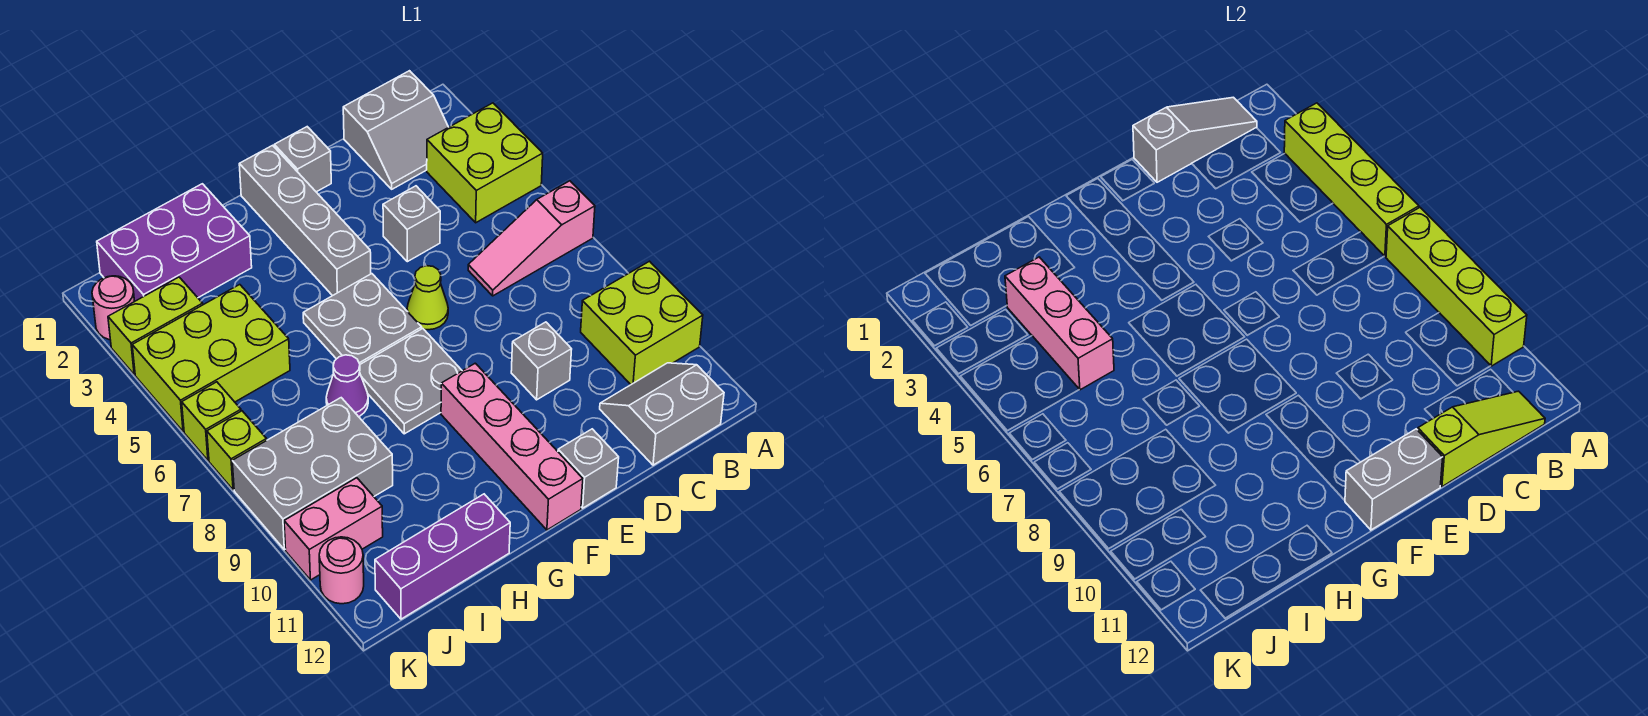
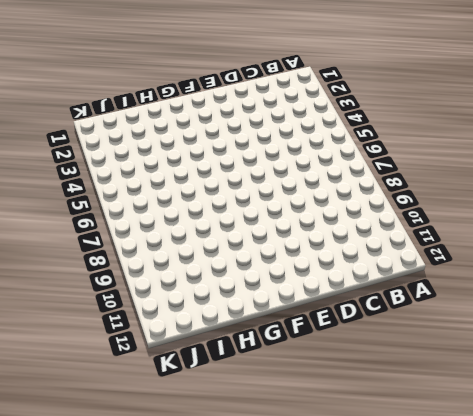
none -> lime 2x2 brick [427,103,543,223]
none -> pink 1x3 slope [468,181,595,296]
none -> lime 2x2 brick [581,261,703,384]
none -> grey 2x2 slope [343,71,448,189]

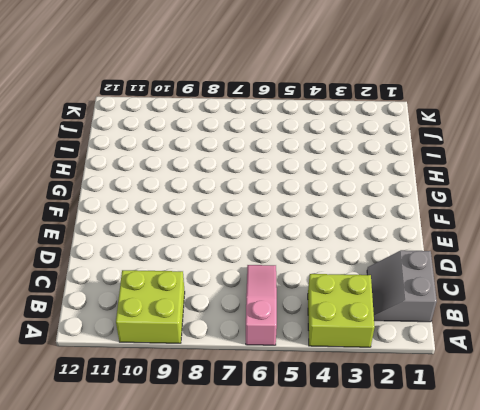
none -> grey 2x2 slope [600,363,724,465]
none -> grey 1x1 brick [383,186,440,262]
none -> grey 1x1 brick [511,322,572,400]
none -> grey 1x1 brick [274,127,331,192]

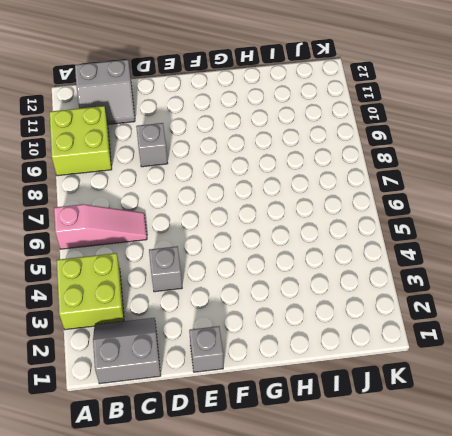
none -> lime 1x1 cone [407,266,448,330]
none -> grey 1x1 brick [558,429,619,508]
none -> grey 1x4 brick [239,145,371,296]
none -> grey 2x2 plate [303,274,422,364]

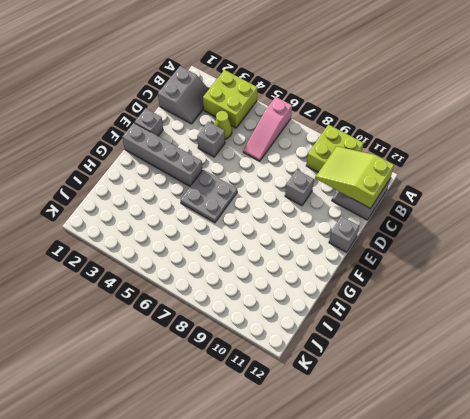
lime 2x3 slope [315,146,394,209] -> lime 1x3 slope [1418,391,1545,487]
lime 1x1 cone [214,111,232,139] -> lime 1x1 cone moved to [407,266,448,330]
none -> grey 2x2 plate [360,329,462,434]
none -> pink 1x4 brick [441,363,583,530]
none -> purple 2x3 brick [97,184,252,301]
none -> purple 1x1 cone [326,355,368,417]

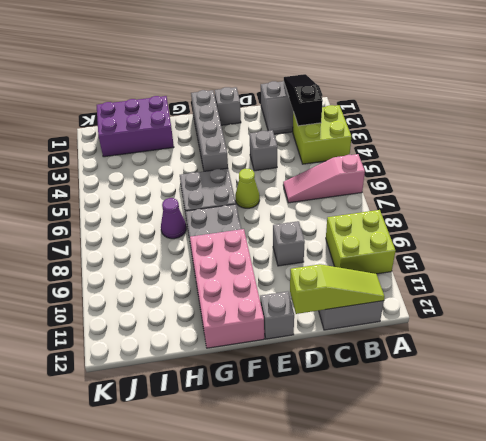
black 1x3 slope [284,74,323,126] -> grey 1x3 slope [1133,97,1257,182]
pink 2x4 brick [190,229,264,348] -> pink 1x4 brick [441,363,583,530]
none -> purple 1x3 brick [375,494,510,619]
none -> lime 2x3 brick [132,285,290,432]
none -> grey 2x3 brick [232,398,393,550]
none -> lime 1x2 brick [108,277,203,375]

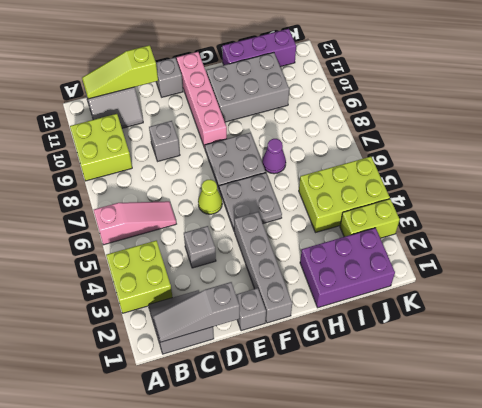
grey 2x3 brick [206,52,289,122] -> grey 2x3 brick moved to [232,398,393,550]
none -> pink 1x2 brick [284,478,383,580]
none -> pink 1x1 round brick [92,276,135,340]
none -> lime 1x1 brick [182,382,241,461]
none -> lime 1x1 brick [207,411,267,490]

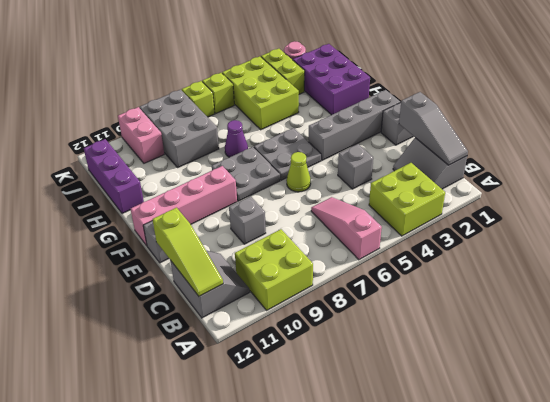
none -> pink 1x1 round brick [319,537,364,604]
none -> lime 1x4 brick [1284,103,1419,256]
none -> lime 1x4 brick [1386,208,1527,366]
none -> grey 1x2 brick [1345,429,1443,530]

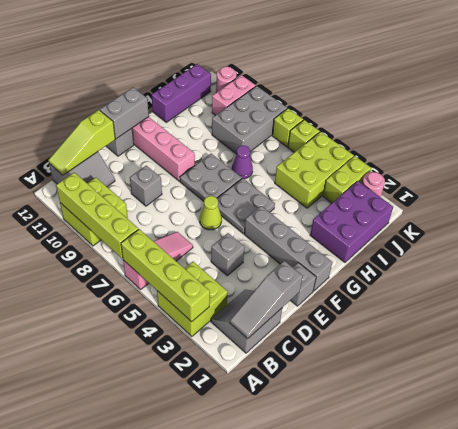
none -> pink 1x3 brick [1005,257,1114,390]

